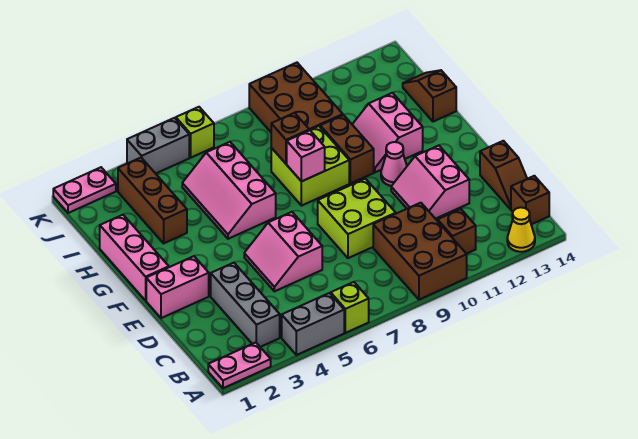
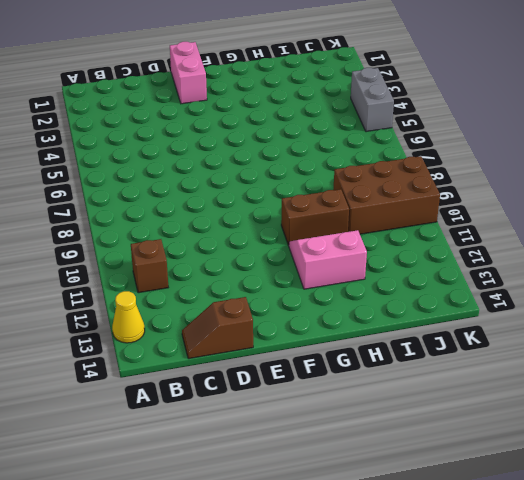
none -> pink 1x2 plate [208,343,271,388]
none -> grey 1x2 brick [282,293,344,355]
none -> lime 1x1 brick [331,282,369,333]

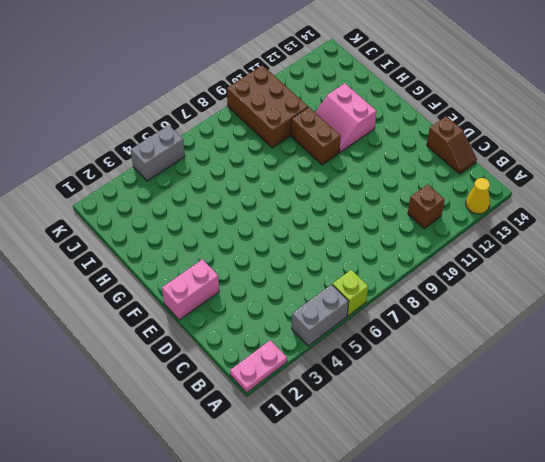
none -> brown 2x3 brick [373,203,467,300]
none -> grey 1x3 brick [211,263,280,347]
none -> brown 1x1 brick [511,176,549,224]

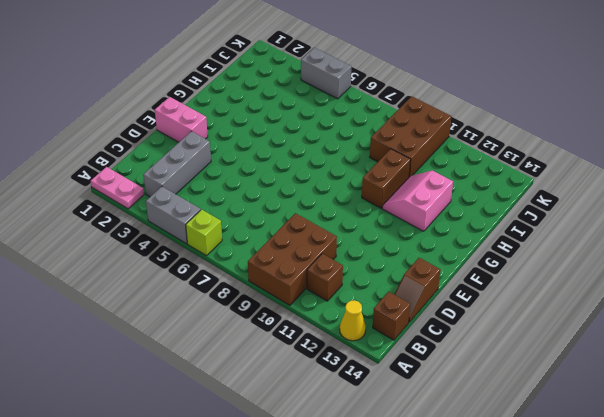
none -> pink 2x2 slope [244,212,322,291]
none -> lime 2x2 brick [318,179,396,258]
none -> pink 2x2 slope [391,145,469,219]

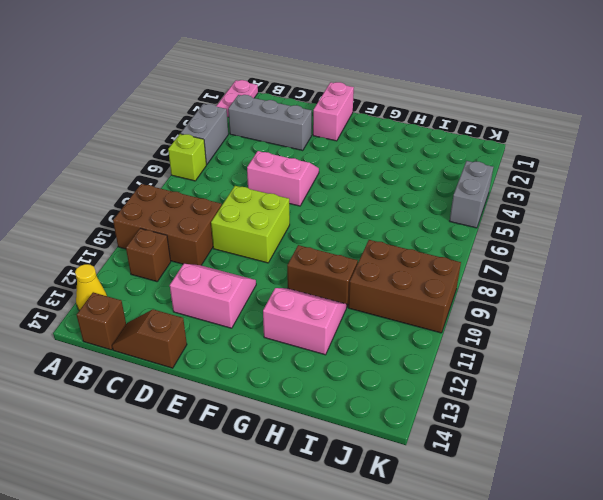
none -> pink 1x3 brick [100,215,169,300]
none -> pink 1x1 cone [381,142,407,186]
none -> pink 2x3 slope [182,142,276,239]

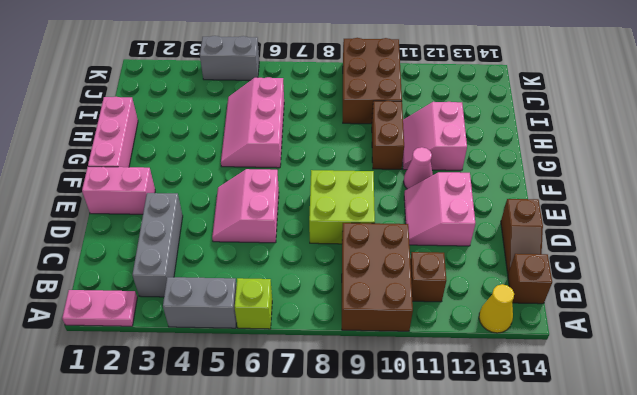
none -> lime 2x2 brick [271,126,349,206]
none -> brown 1x3 brick [118,158,187,243]
none -> brown 1x2 slope [403,70,456,122]

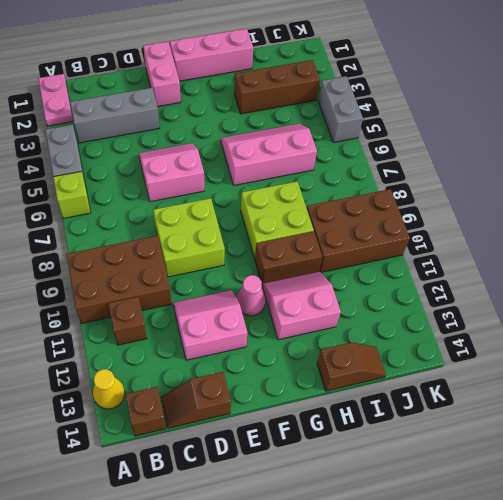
none -> pink 1x2 plate [53,167,116,213]
none -> lime 1x1 brick [176,107,214,157]
none -> pink 1x1 brick [287,130,325,182]

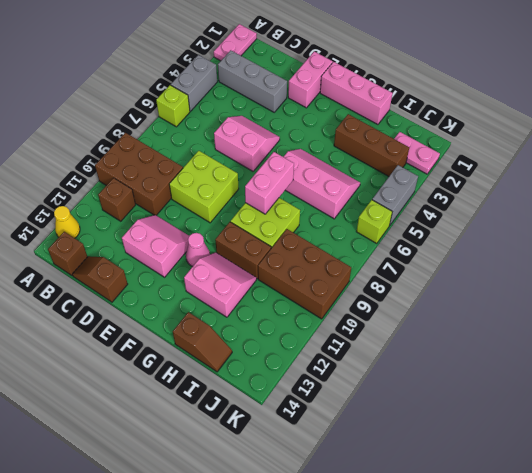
pink 1x2 brick [245,152,294,214] -> pink 1x1 brick [287,130,325,182]
pink 1x2 plate [394,132,440,174] -> pink 1x2 plate turned to [53,167,116,213]
none -> brown 1x1 brick [271,113,309,164]

